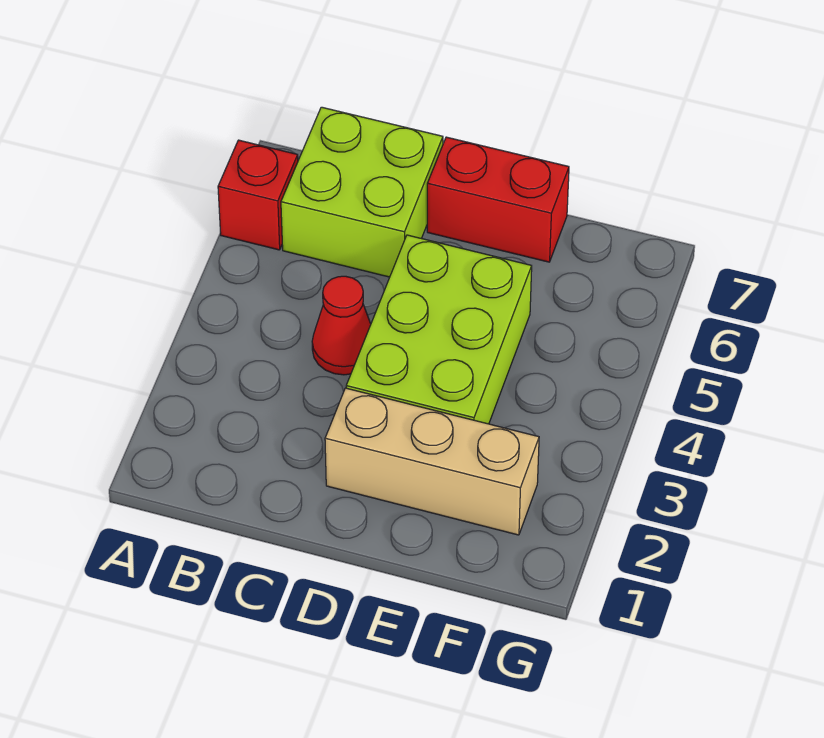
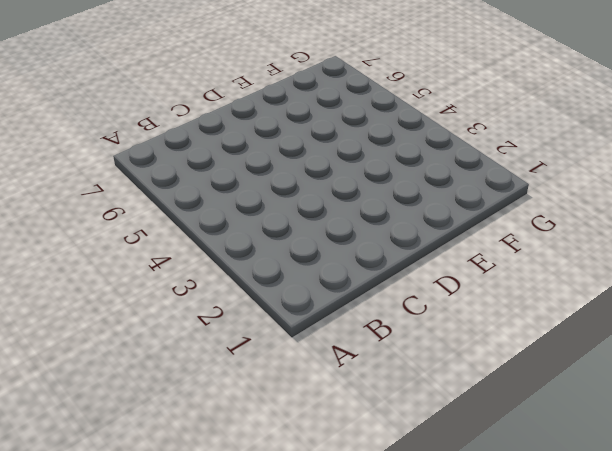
none -> red 1x1 brick [218,140,298,250]
none -> lime 2x2 brick [281,107,443,277]

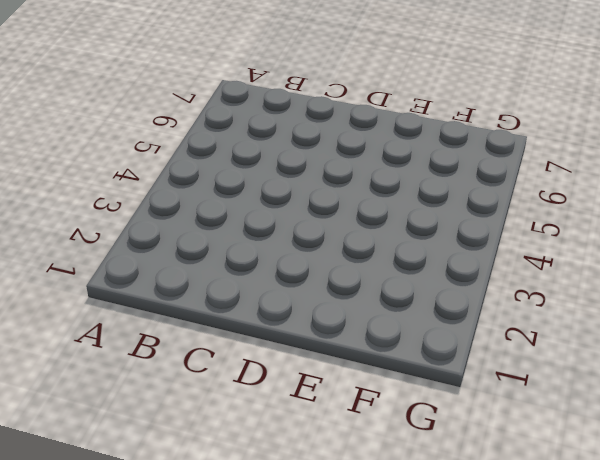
none -> red 1x1 brick [218,140,298,250]
none -> lime 2x2 brick [281,107,443,277]

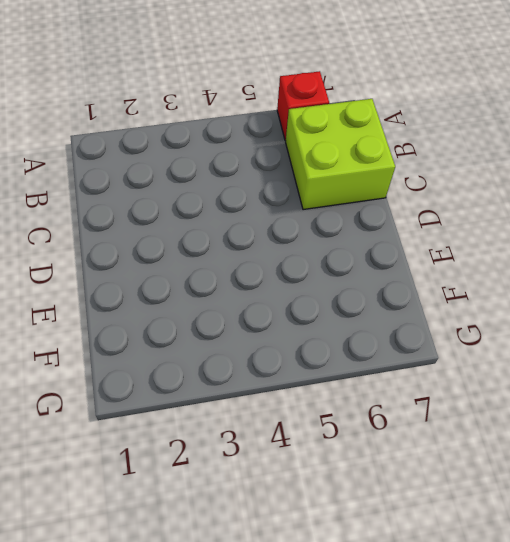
none -> red 1x1 cone [312,276,371,375]
none -> tan 1x3 brick [325,388,539,535]

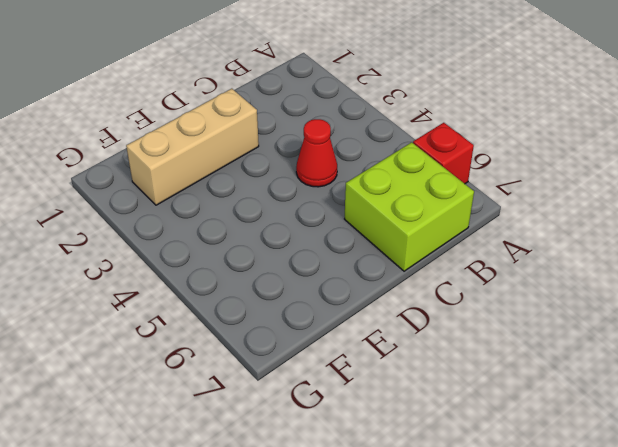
none -> lime 2x3 brick [346,235,532,424]
none -> red 1x2 brick [427,137,569,262]

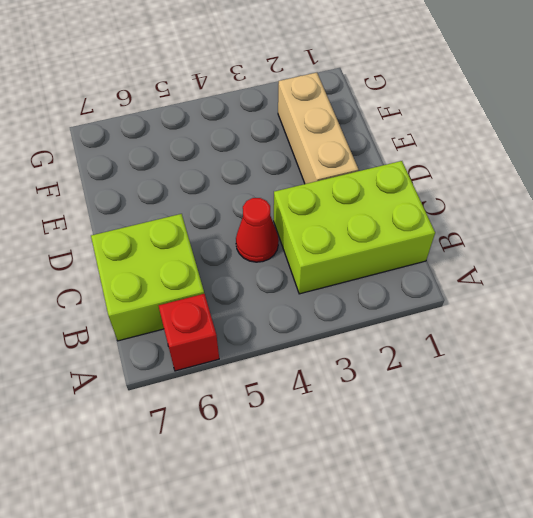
lime 2x3 brick [274,161,435,294] -> lime 2x3 brick moved to [346,235,532,424]
none -> red 1x2 brick [427,137,569,262]

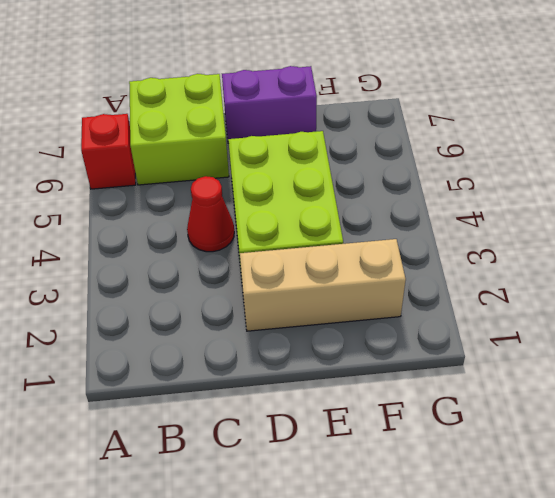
purple 1x2 brick [222,66,317,144] -> red 1x2 brick [427,137,569,262]

